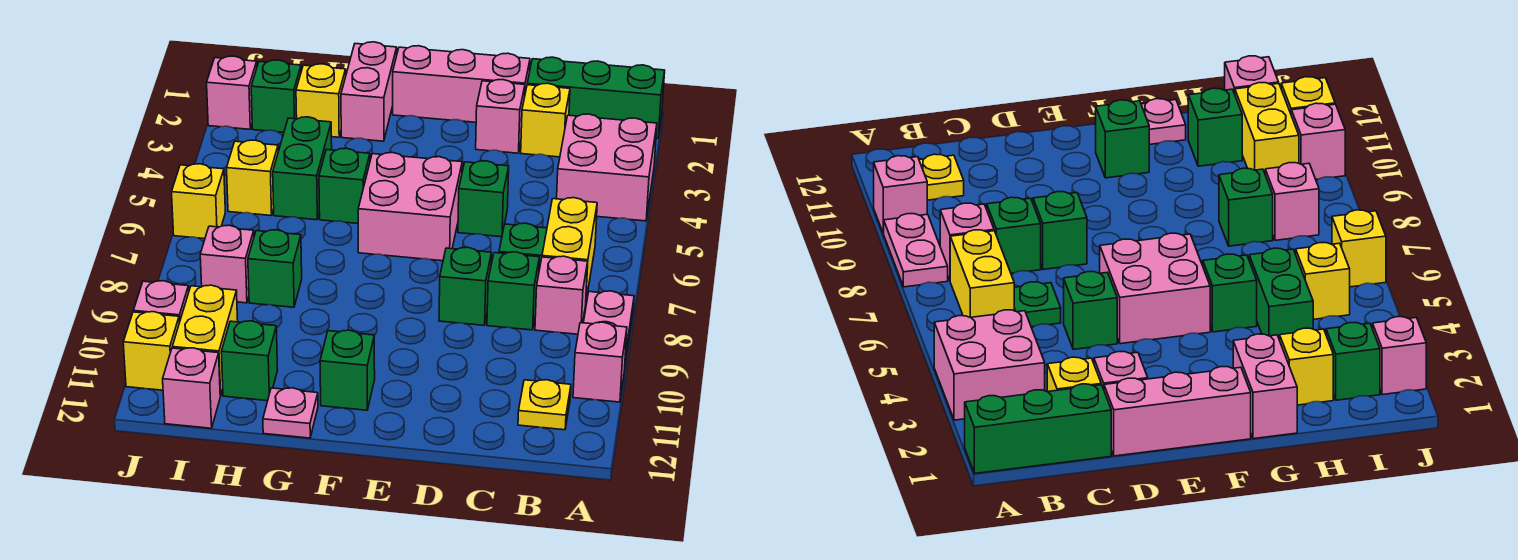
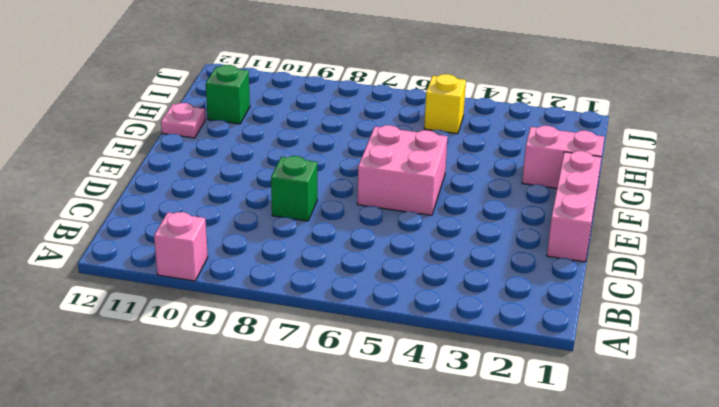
none -> green 1x3 brick [527,57,665,138]
none -> pink 2x2 brick [557,114,657,221]
none -> pink 1x2 plate [584,291,634,364]
none -> yellow 1x2 brick [542,198,597,300]

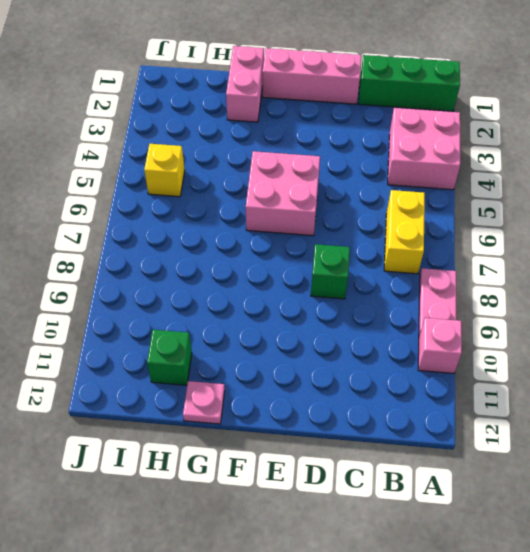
none -> pink 1x1 brick [535,256,588,334]
none -> yellow 1x1 plate [518,380,571,430]
none -> yellow 1x1 brick [521,83,570,157]
none -> green 1x1 plate [499,223,547,270]

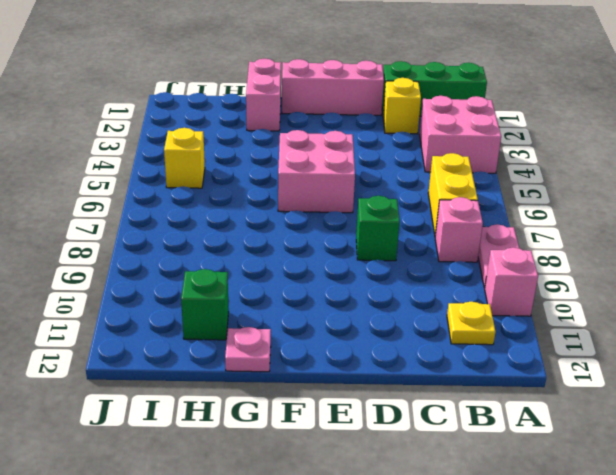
none -> green 1x1 plate [499,223,547,270]
none -> green 1x1 brick [487,252,539,330]
none -> pink 1x1 brick [476,80,525,153]
none -> green 1x1 brick [458,161,509,237]

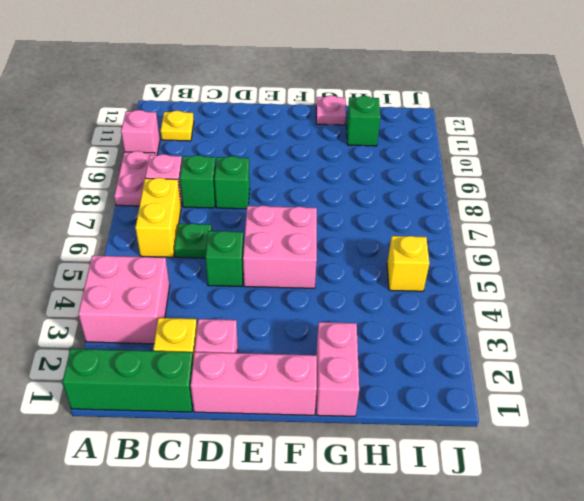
none -> green 1x1 brick [320,330,375,410]
none -> green 1x1 brick [319,148,370,223]
none -> yellow 1x1 brick [296,64,346,137]
none -> green 1x2 brick [273,117,332,220]

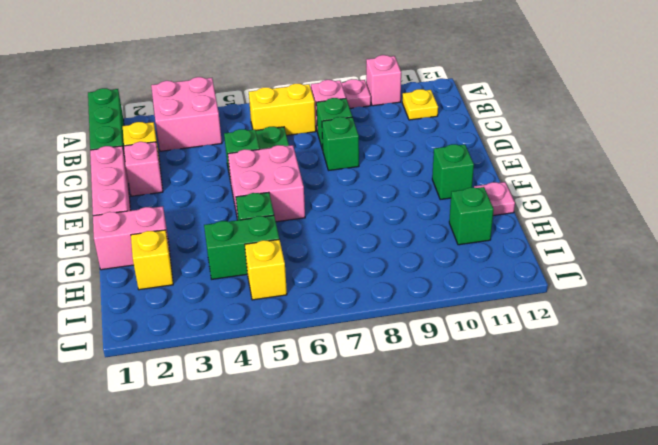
none -> green 1x1 brick [248,230,302,307]
none -> green 1x1 brick [251,60,301,132]
none -> pink 1x1 brick [200,225,254,303]
none -> yellow 1x2 brick [172,285,238,396]

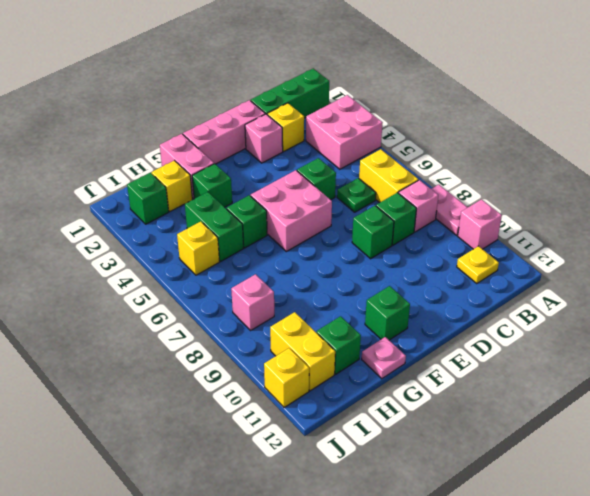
green 1x1 brick [192,164,232,207] -> green 1x1 brick moved to [248,230,302,307]
none -> pink 1x1 brick [163,348,220,428]
none -> pink 1x1 brick [207,56,257,129]
none -> yellow 1x1 brick [172,164,225,239]
none -> pink 1x1 brick [133,281,189,323]

